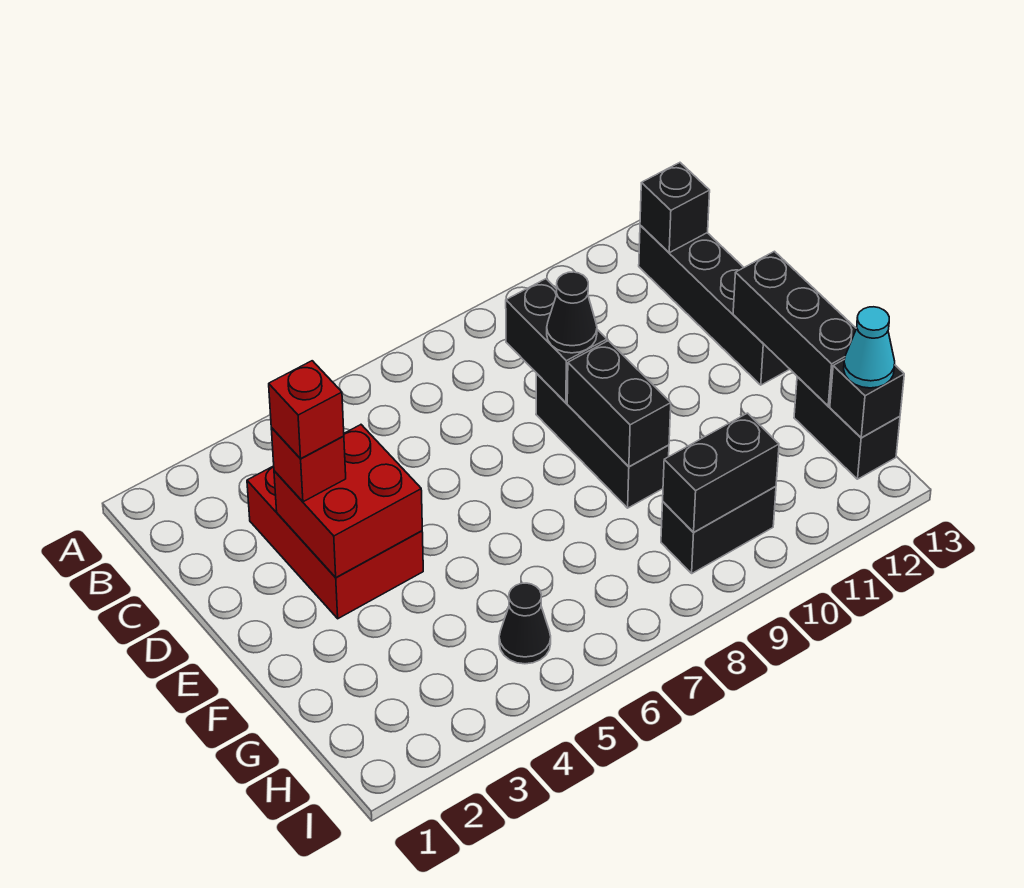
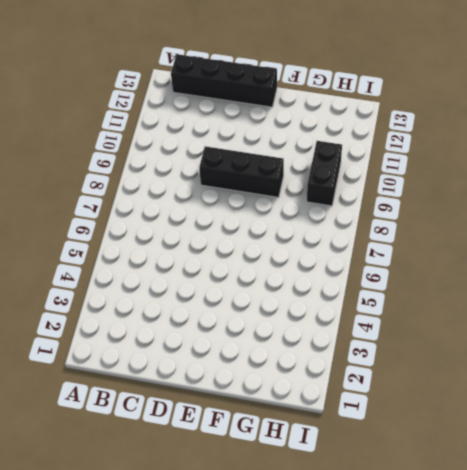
none -> red 2x3 brick [247,466,423,619]
none -> black 1x2 brick [794,377,900,479]
none -> black 1x1 cone [499,583,551,664]

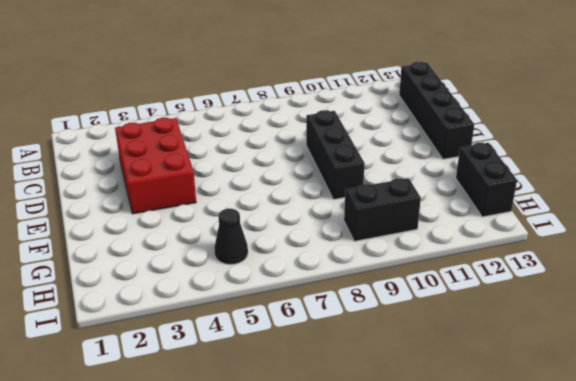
none -> black 1x1 brick [640,163,710,253]
none -> black 1x2 brick [506,279,607,403]
none -> red 2x2 brick [274,425,422,577]

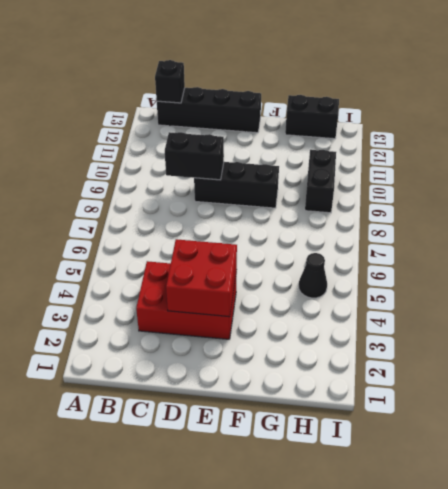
none -> black 1x2 brick [567,341,671,467]
none -> black 1x3 brick [733,251,856,406]
none -> black 1x2 brick [663,413,779,532]

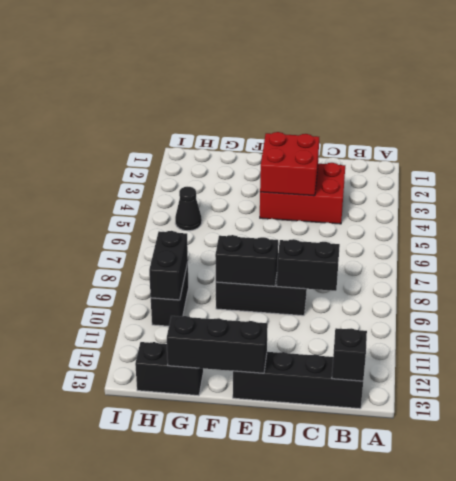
none -> black 1x1 brick [830,359,904,438]
none -> red 1x1 brick [271,428,346,502]
none -> black 1x1 cone [547,272,597,353]

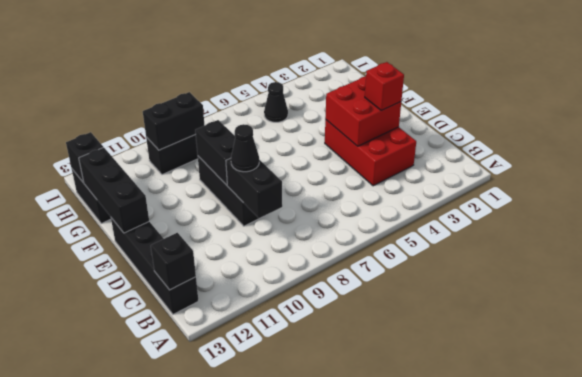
none -> cyan 1x1 cone [844,307,895,388]
none -> red 1x1 brick [269,361,344,459]

